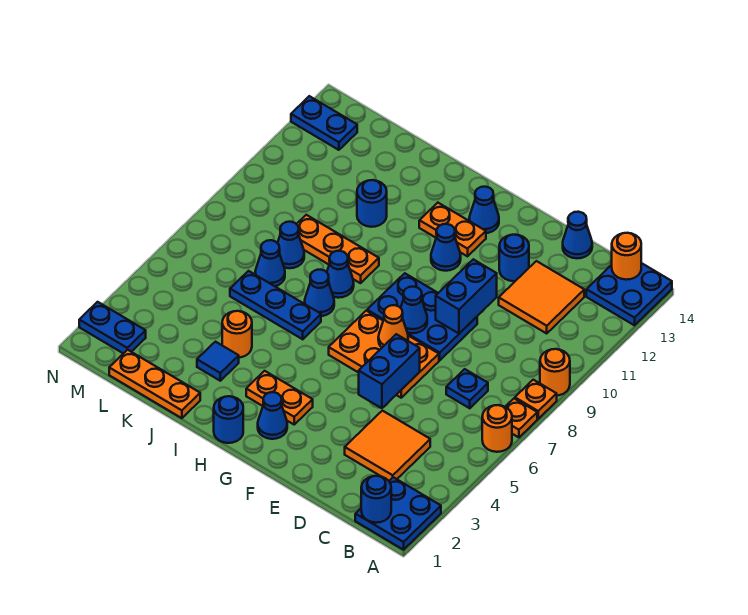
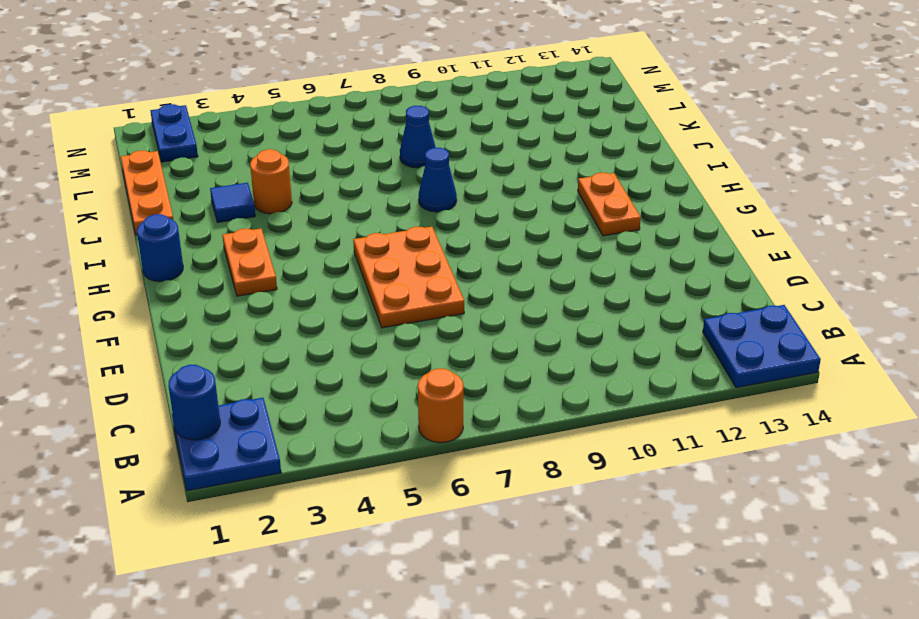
none -> orange 1x1 plate [505,399,537,437]
none -> orange 1x1 plate [515,380,557,419]
none -> orange 1x1 round brick [540,349,570,396]
none -> orange 2x2 tile [345,411,430,481]

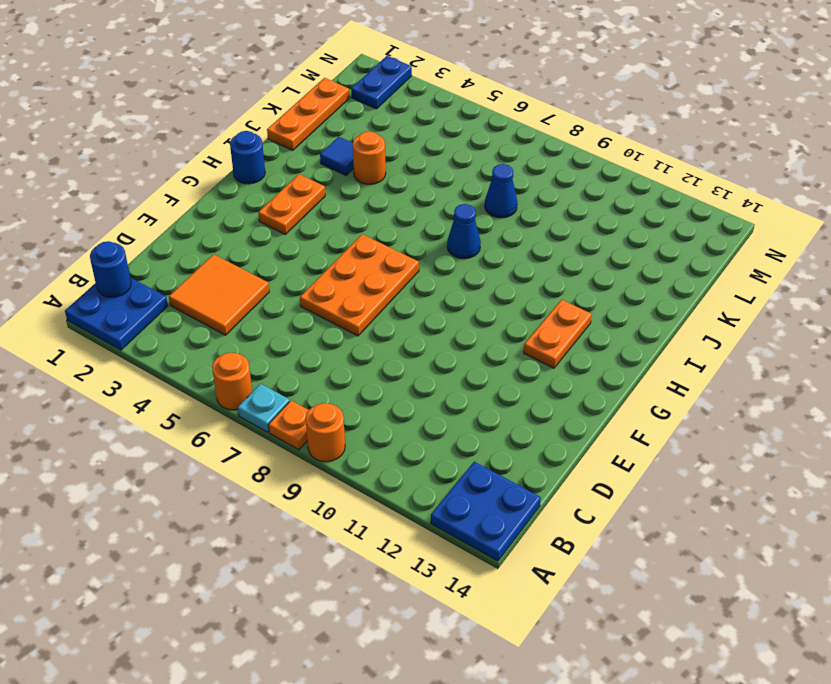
cyan 1x1 plate [238,384,290,432] -> orange 1x1 plate [505,399,537,437]
none -> blue 1x1 plate [446,369,488,408]
none -> orange 2x2 tile [499,261,584,333]
none -> blue 1x1 cone [563,212,592,258]
none -> blue 2x3 plate [367,273,477,360]

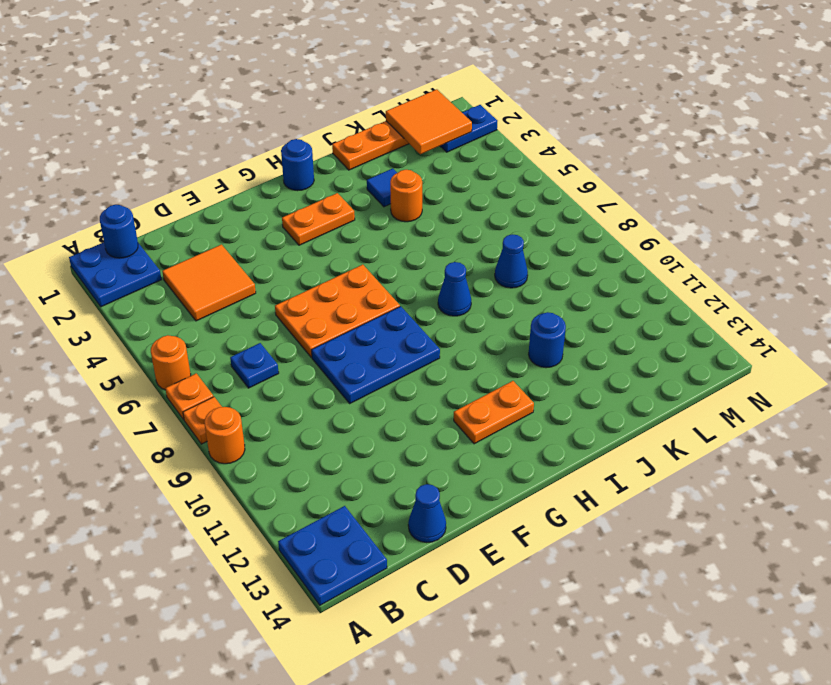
orange 2x2 tile [386,89,472,154] -> orange 2x2 tile moved to [499,261,584,333]
none -> blue 1x1 round brick [499,234,529,281]
none -> blue 1x1 cone [258,392,287,439]
none -> blue 1x1 cone [431,224,461,271]
none -> blue 1x1 cone [469,187,499,233]

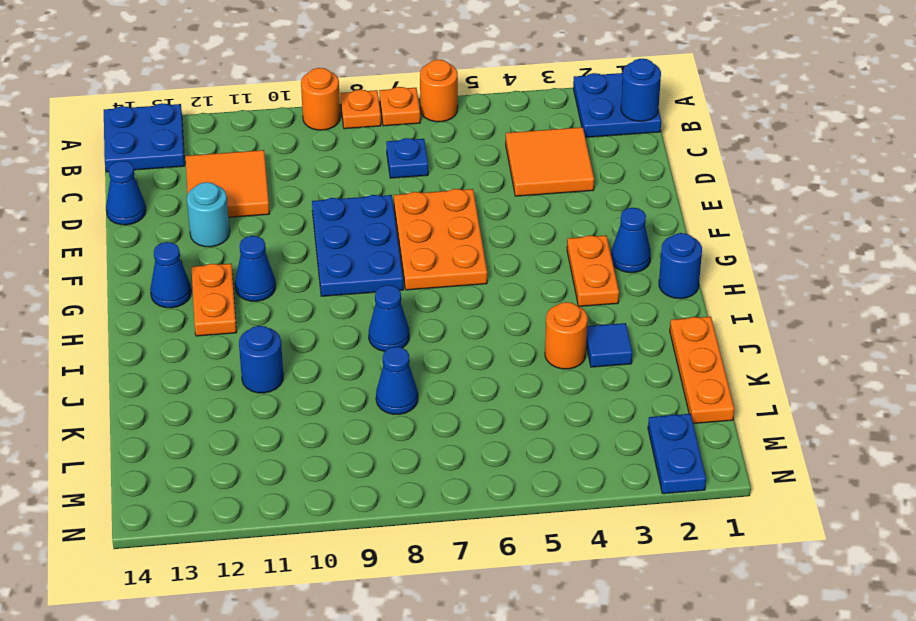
cyan 1x1 round brick [187,182,230,247] -> blue 1x1 round brick [499,234,529,281]
none -> blue 1x3 plate [230,271,321,339]
none -> blue 1x1 cone [305,270,334,316]
none -> orange 1x3 plate [297,215,379,283]
none -> blue 1x1 cone [255,240,285,286]

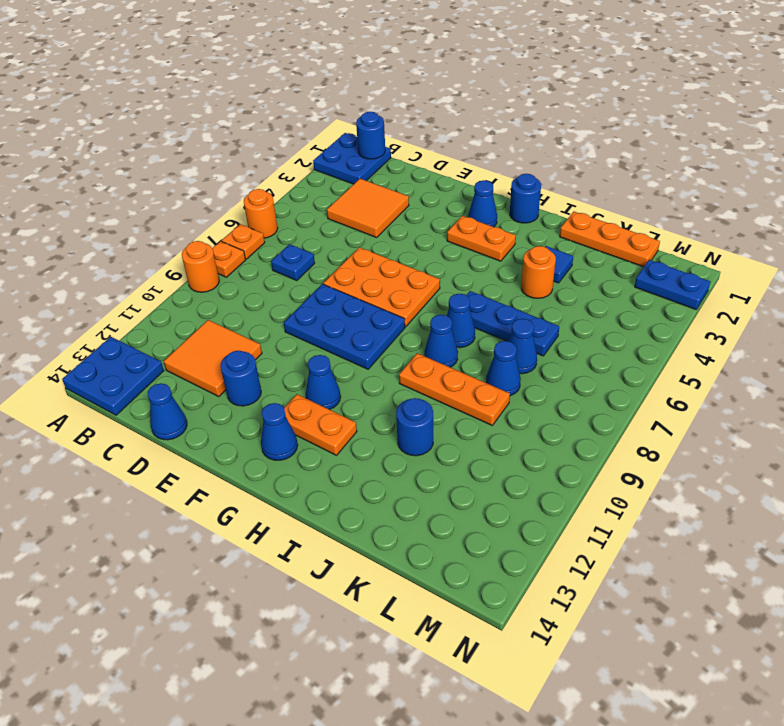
none -> blue 1x2 plate [291,96,357,150]
none -> orange 1x1 round brick [612,233,641,280]
none -> blue 1x2 brick [359,334,420,408]
none -> blue 1x2 brick [436,259,497,333]

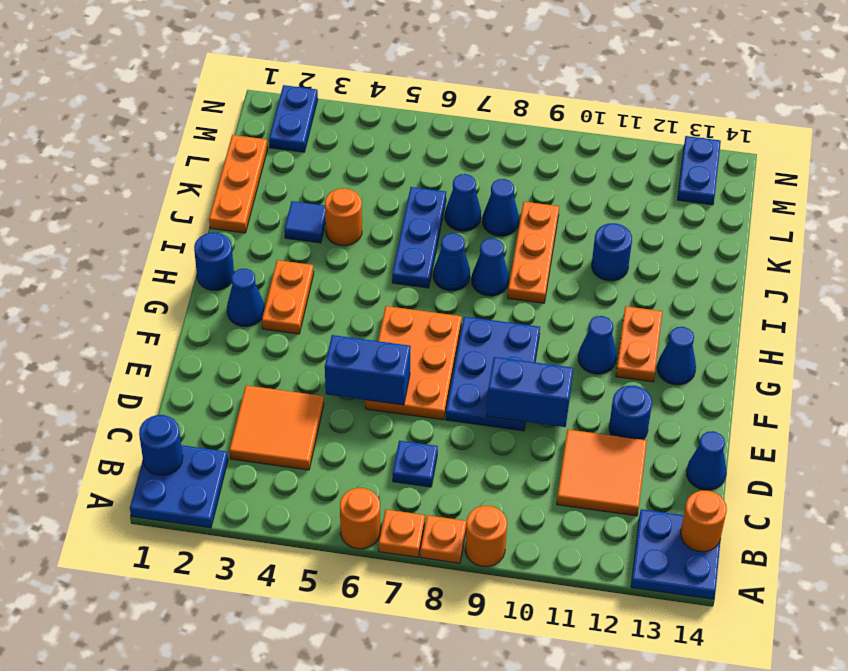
none -> orange 1x1 cone [378,305,408,347]
none -> blue 1x1 cone [401,287,427,333]

